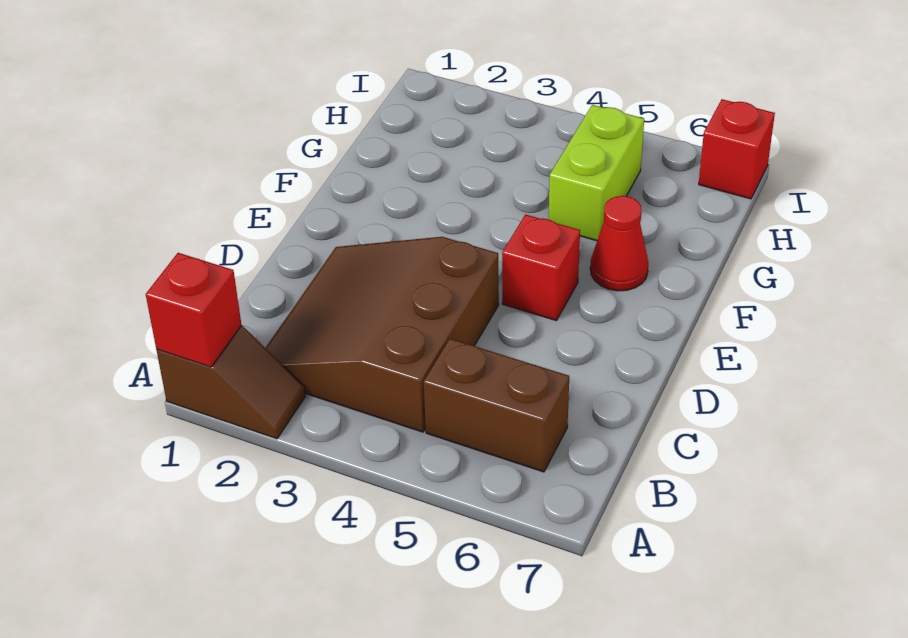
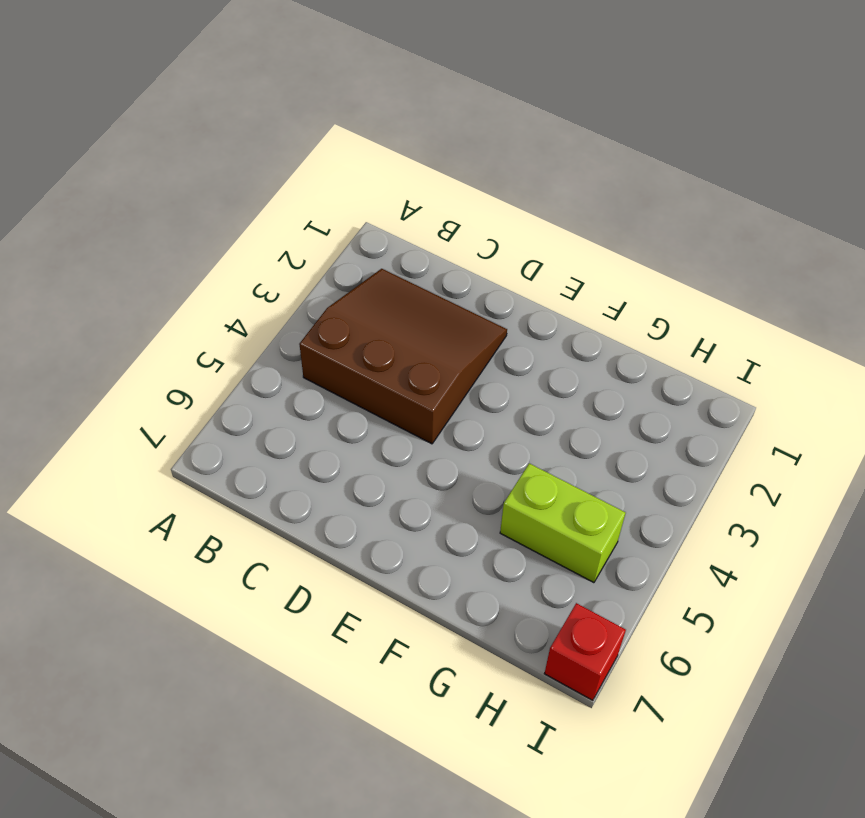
none -> brown 1x2 slope [157,326,305,439]
none -> brown 1x2 brick [424,339,569,472]

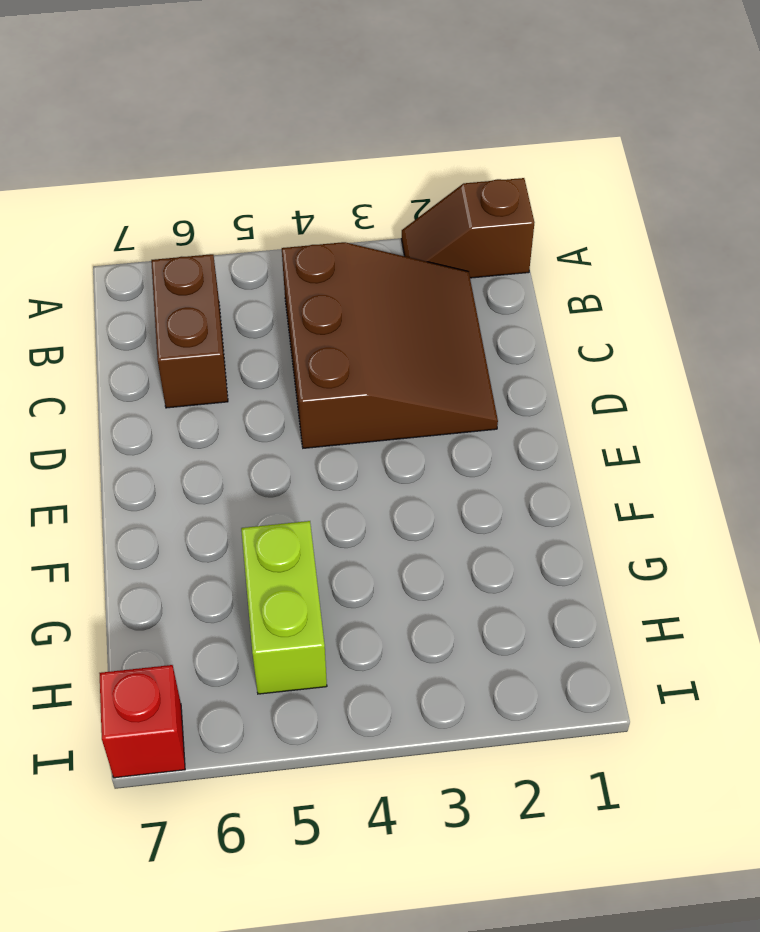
brown 1x2 brick [151,254,228,408] -> brown 1x2 brick turned to [424,339,569,472]
none -> red 1x1 brick [502,214,580,321]
none -> red 1x1 cone [590,196,648,291]

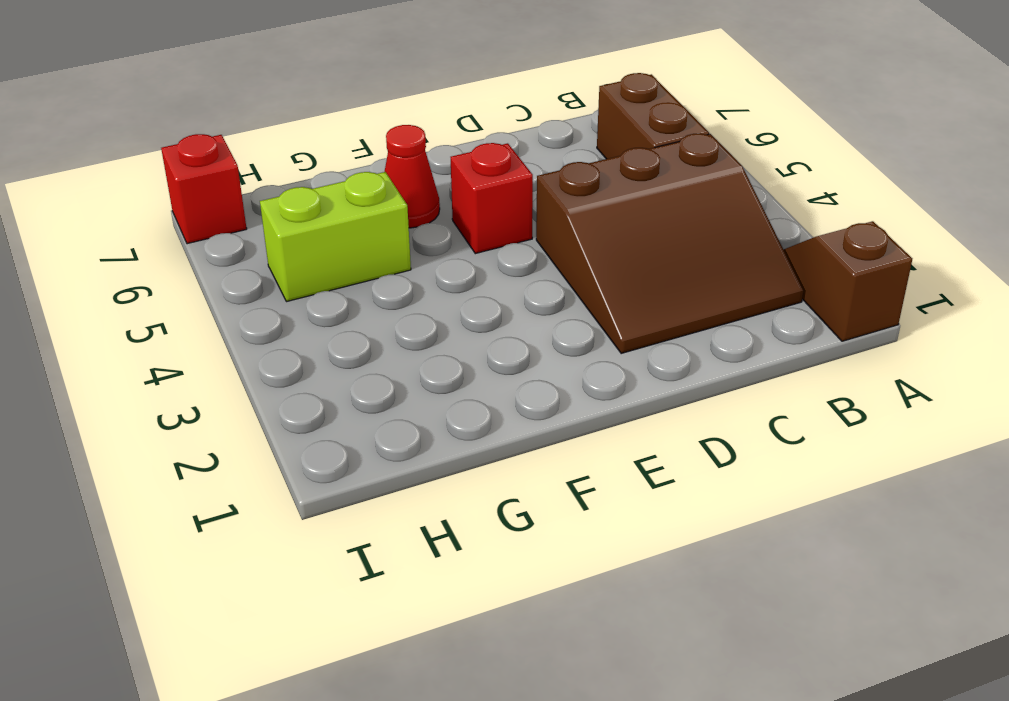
none -> red 1x1 brick [146,253,241,367]

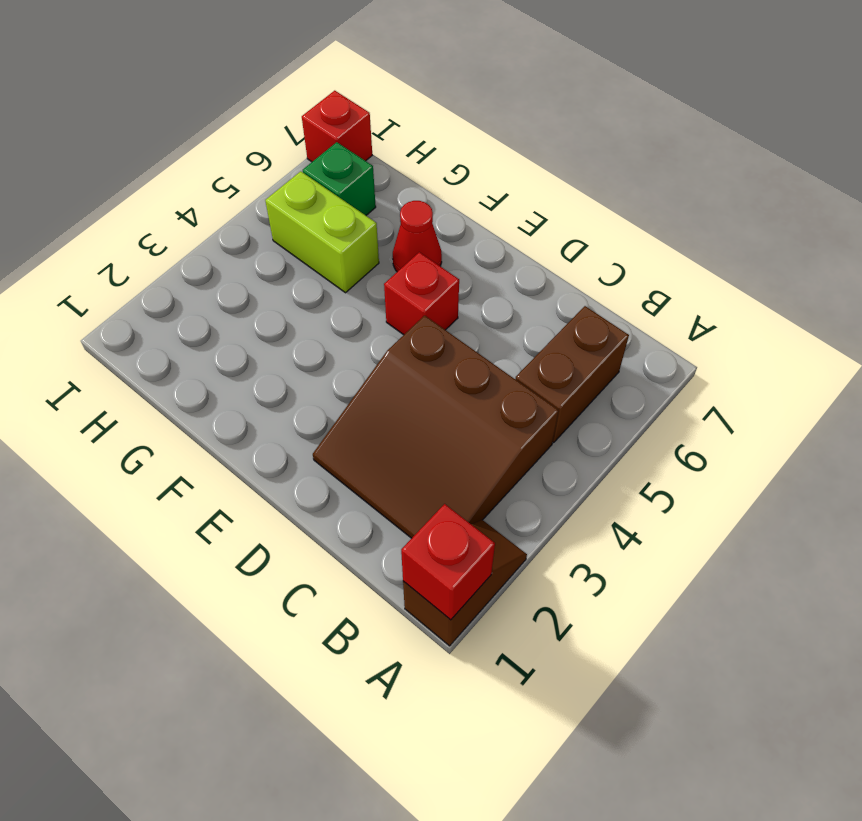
green 1x1 brick [303,142,376,215] -> none

